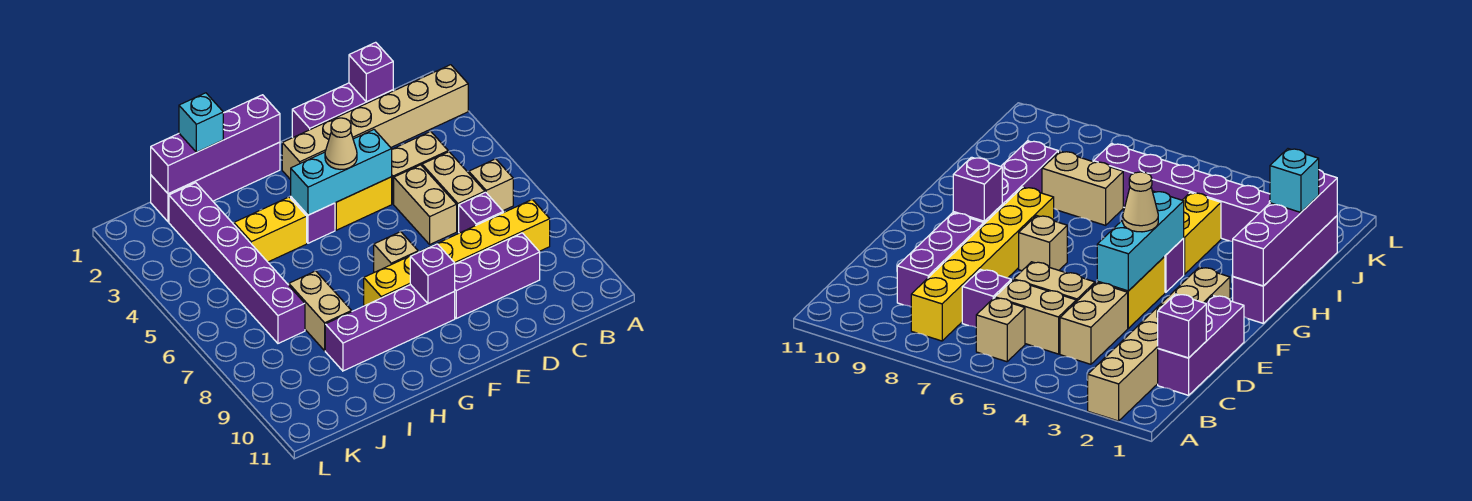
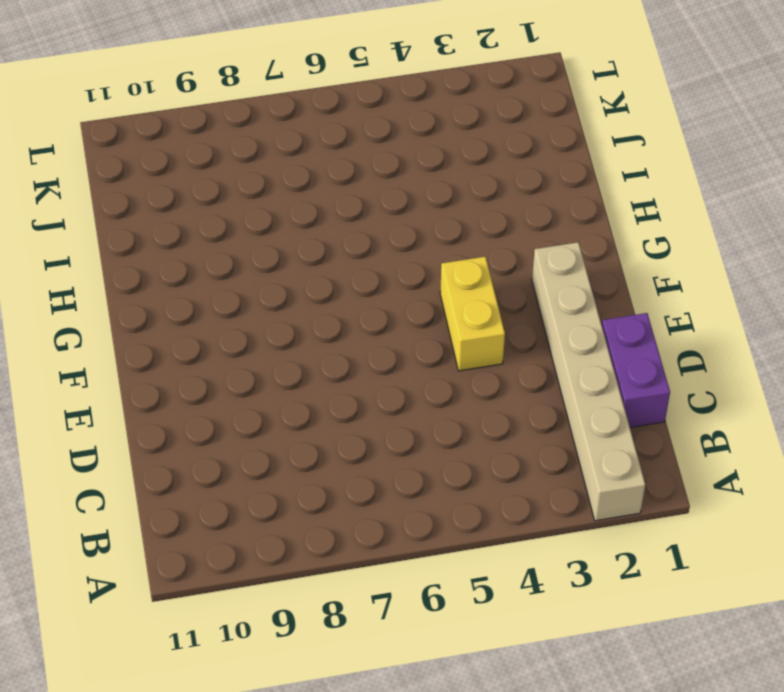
purple 1x2 brick [602,313,670,428] -> purple 1x3 brick [292,83,393,137]
none -> tan 1x1 brick [469,159,513,211]
none -> yellow 1x6 brick [364,200,550,306]
none -> tan 1x2 brick [392,131,448,204]

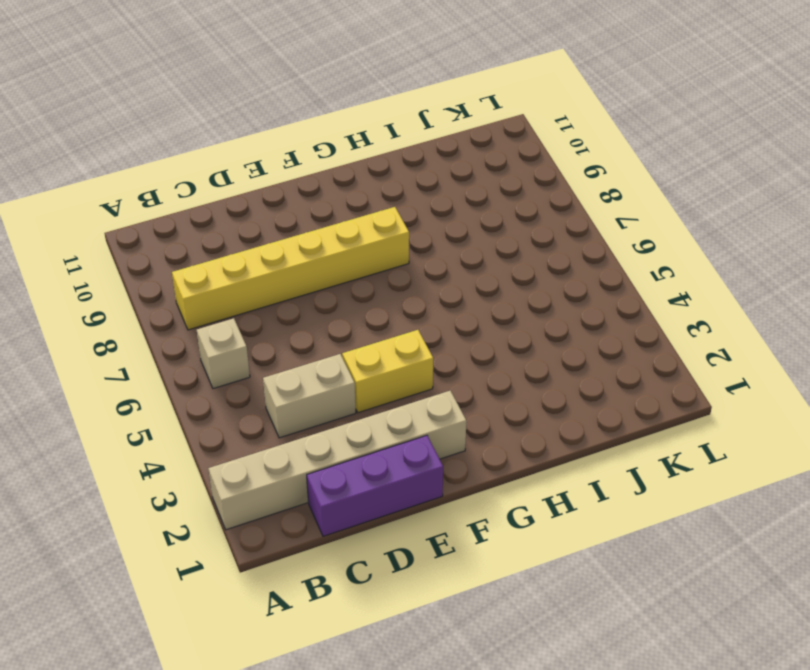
none -> tan 1x2 brick [422,152,485,231]
none -> purple 1x1 brick [459,192,503,233]
none -> purple 1x3 brick [454,233,540,318]

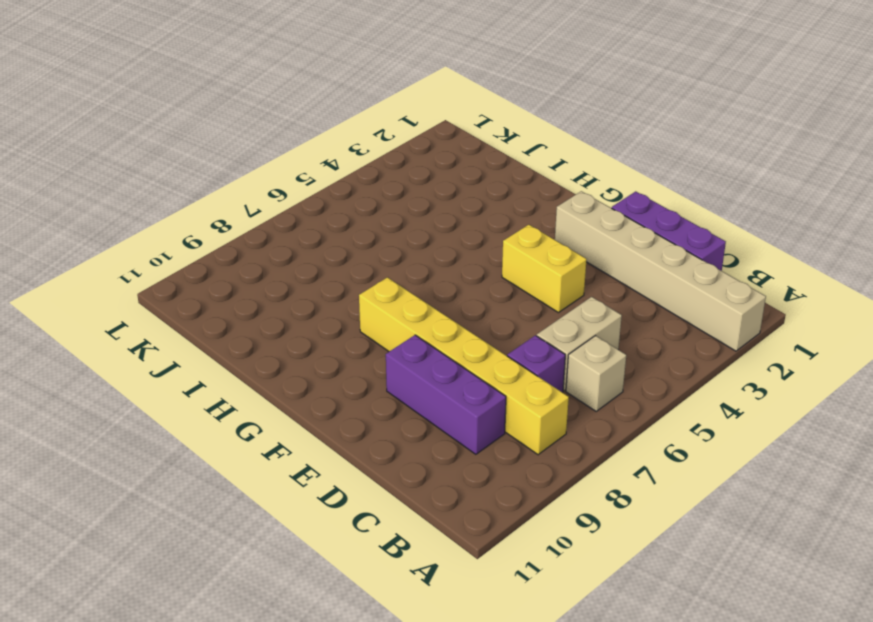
none -> tan 1x2 brick [392,131,448,204]
none -> tan 1x2 brick [394,165,457,244]
none -> tan 1x1 brick [374,232,418,272]

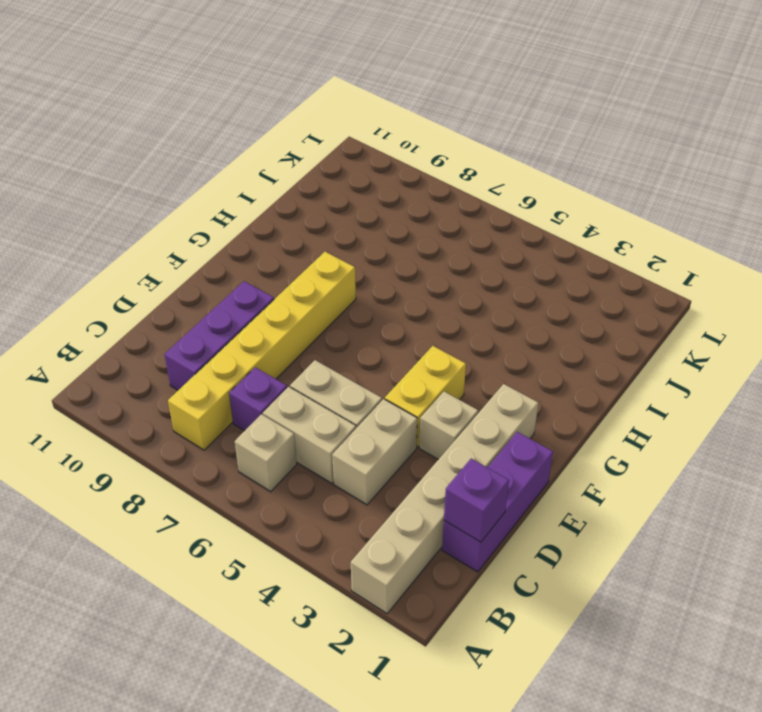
tan 1x1 brick [419,392,478,460] -> tan 1x1 brick moved to [374,232,418,272]
none -> purple 1x4 brick [325,285,455,371]
none -> purple 1x4 brick [151,142,280,222]
none -> purple 1x1 brick [291,197,335,243]

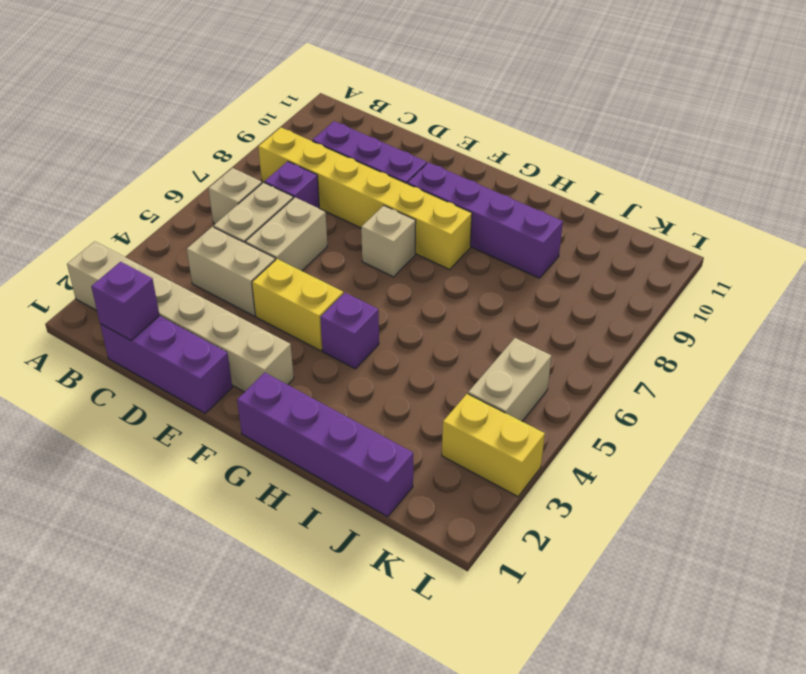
yellow 1x2 brick [442,394,545,497] -> yellow 1x2 brick moved to [234,197,307,262]
tan 1x2 brick [468,338,551,421] -> tan 1x2 brick moved to [289,271,352,351]
none -> purple 1x6 brick [169,183,305,343]
none -> cyan 1x3 brick [291,130,392,215]
none -> purple 1x1 brick [410,244,455,303]

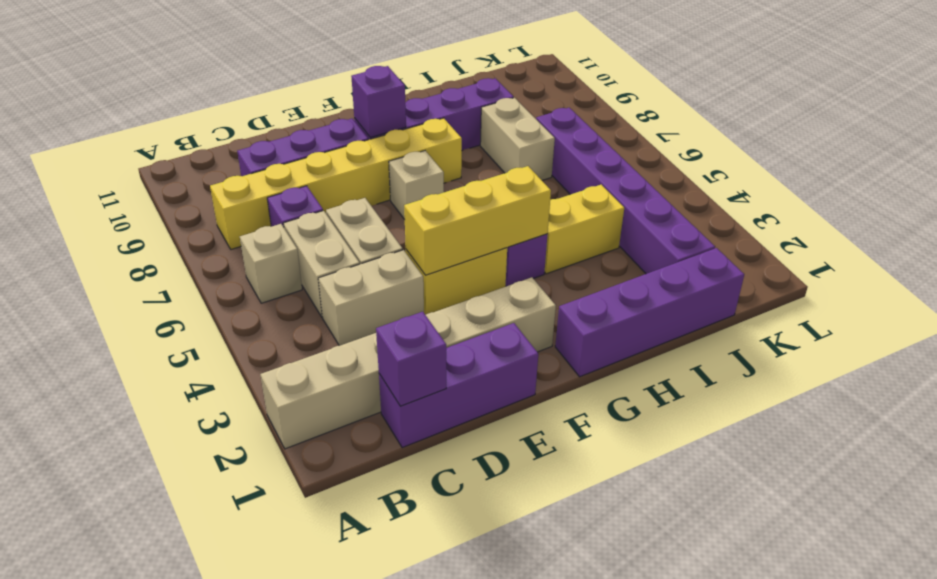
yellow 1x3 brick [404,166,551,275] -> cyan 1x3 brick [291,130,392,215]
none -> purple 1x4 brick [151,95,280,194]
none -> tan 1x1 cone [325,118,357,170]
none -> cyan 1x1 brick [179,93,223,152]

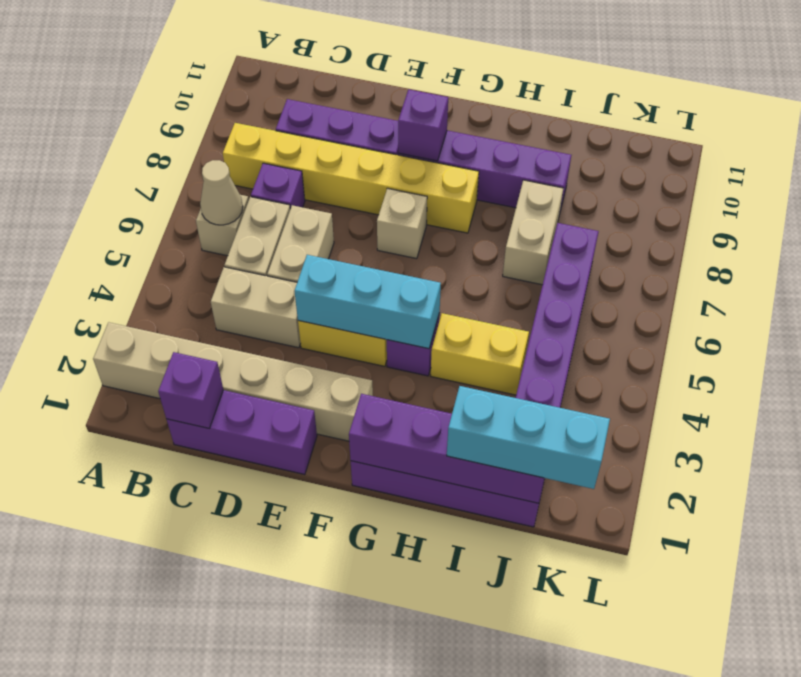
tan 1x1 cone [200,160,243,225] -> tan 1x1 cone moved to [325,118,357,170]
cyan 1x3 brick [447,386,610,489] -> cyan 1x1 brick [179,93,223,152]

